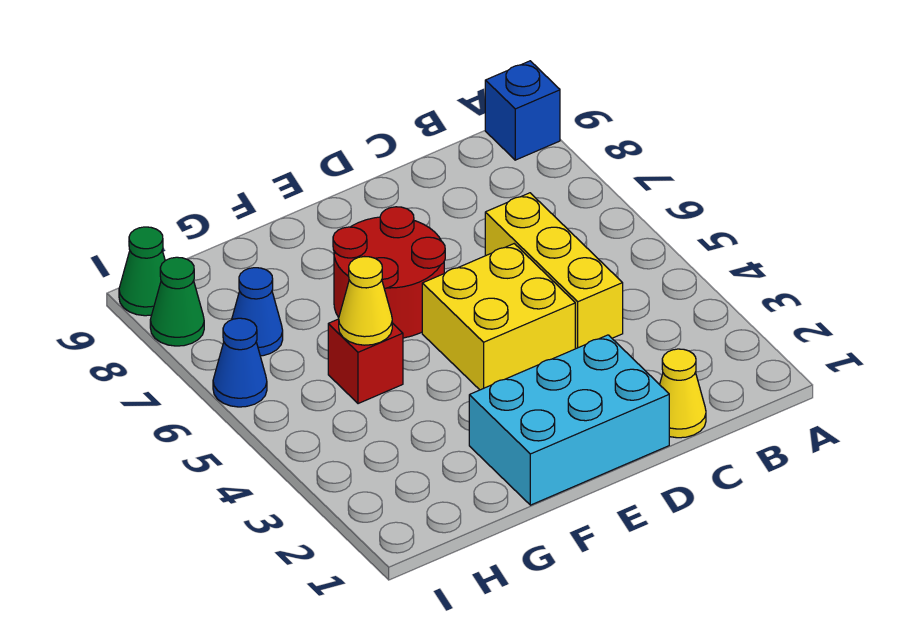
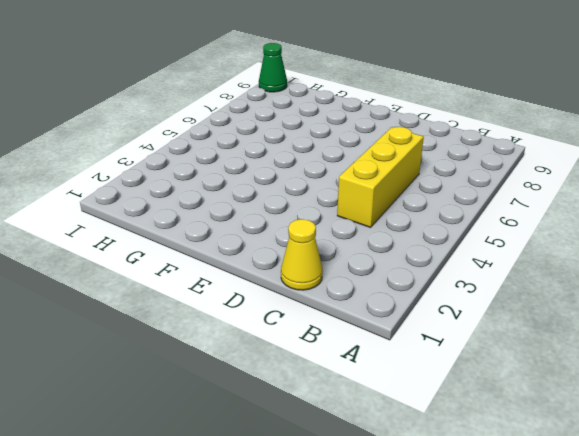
none -> blue 1x1 brick [485,61,560,160]
none -> cyan 2x3 brick [469,335,669,505]
none -> yellow 2x2 brick [422,244,575,390]

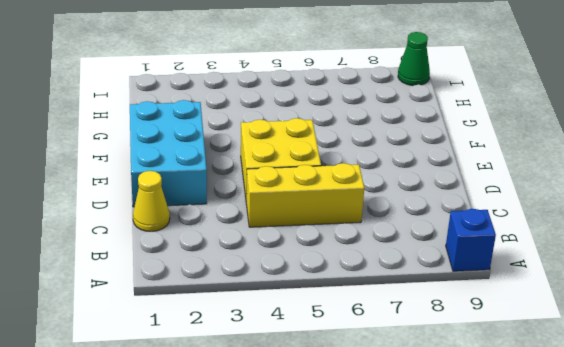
none -> red 2x2 round brick [333,207,445,338]
none -> red 1x1 brick [328,319,403,404]
none -> blue 1x1 cone [232,268,283,356]

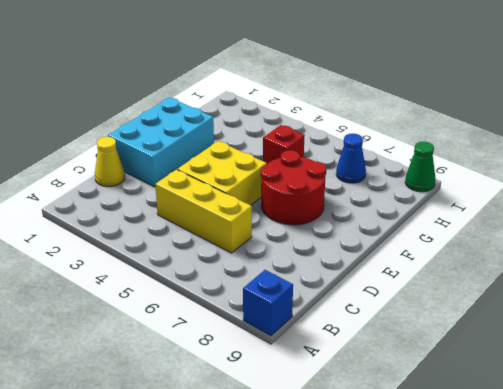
none -> blue 1x1 cone [213,318,267,407]
none -> green 1x1 cone [150,257,204,346]
none -> yellow 1x1 cone [339,257,392,345]

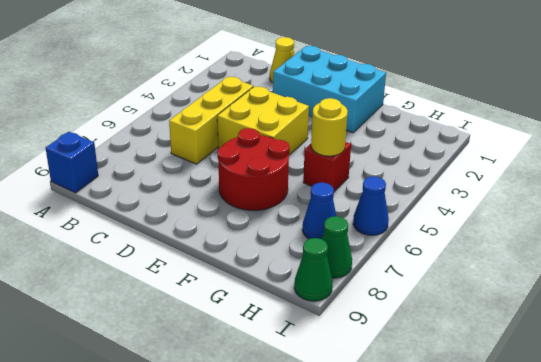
yellow 1x1 round brick [311,98,348,156] -> yellow 1x1 cone [339,257,392,345]

